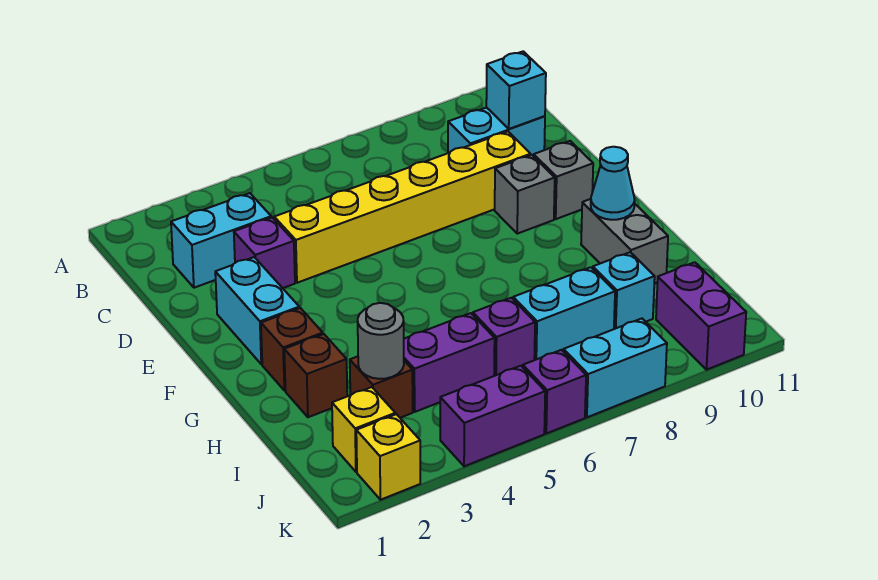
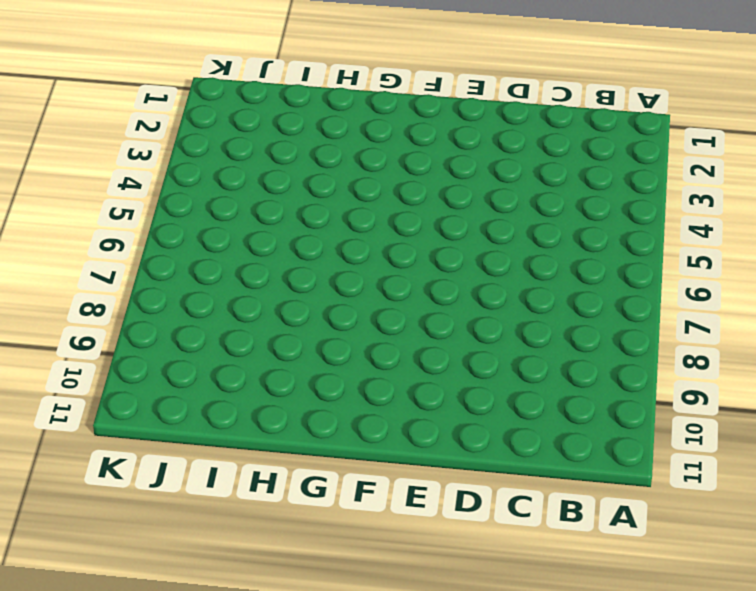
none -> cyan 1x2 brick [171,193,271,288]
none -> cyan 1x2 brick [448,108,545,156]
none -> purple 1x1 brick [234,217,295,288]

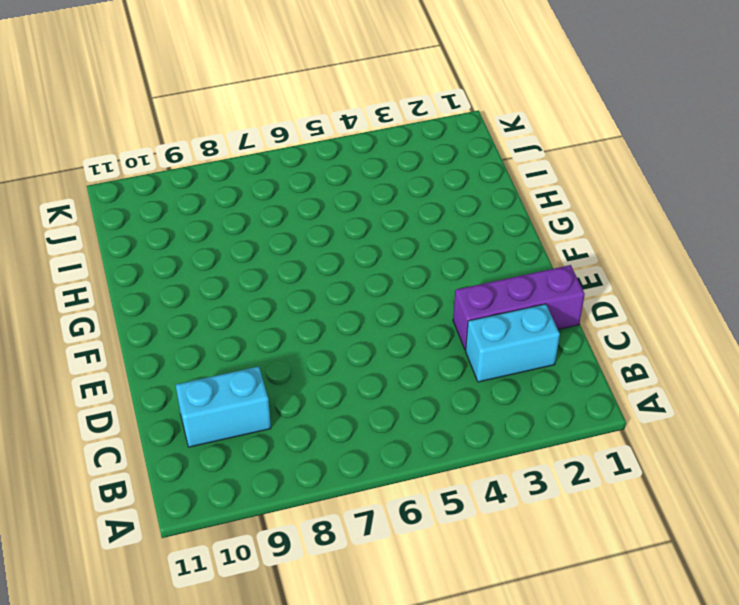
purple 1x3 brick [453,265,585,350] -> purple 1x1 brick [234,217,295,288]
none -> yellow 1x6 brick [274,132,531,283]
none -> cyan 1x2 brick [215,257,299,364]
none -> grey 1x1 brick [495,155,555,234]

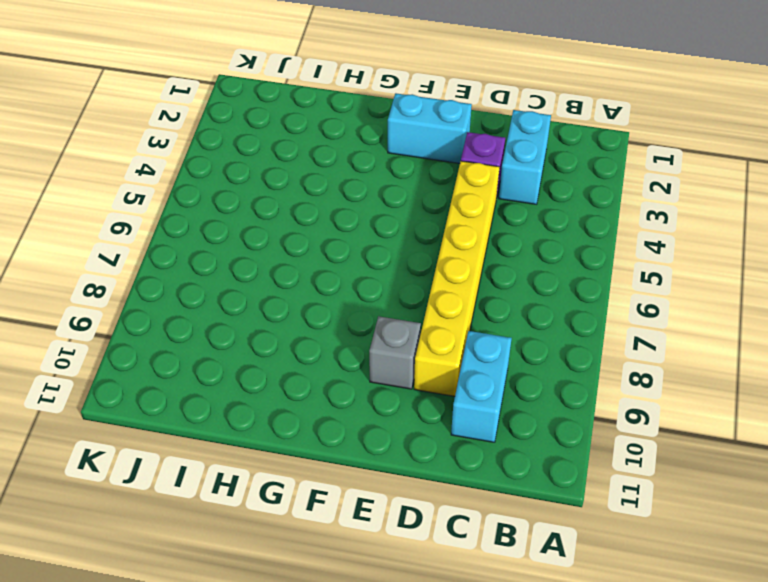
none -> grey 1x1 brick [534,141,593,219]
none -> brown 1x1 brick [261,308,323,391]
none -> grey 1x2 brick [581,199,668,283]

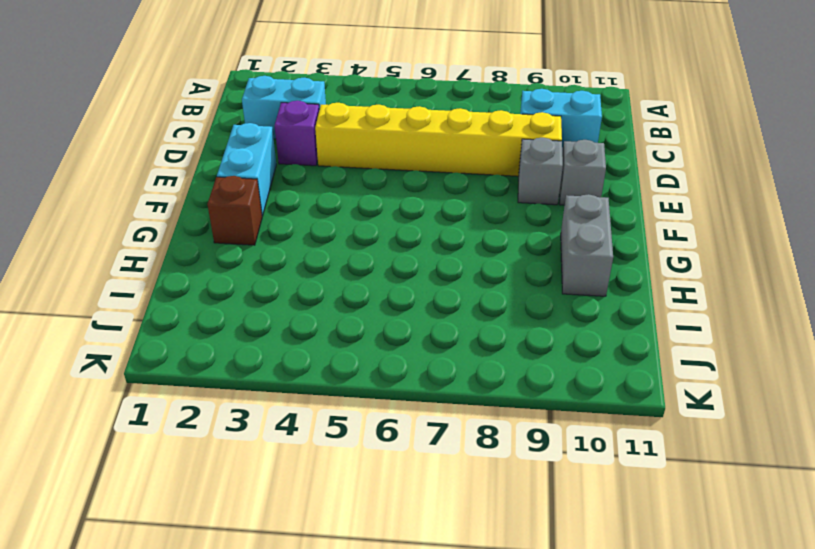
none -> brown 1x1 brick [284,334,347,417]
none -> brown 1x1 brick [350,356,413,418]
none -> purple 1x2 brick [404,313,495,412]

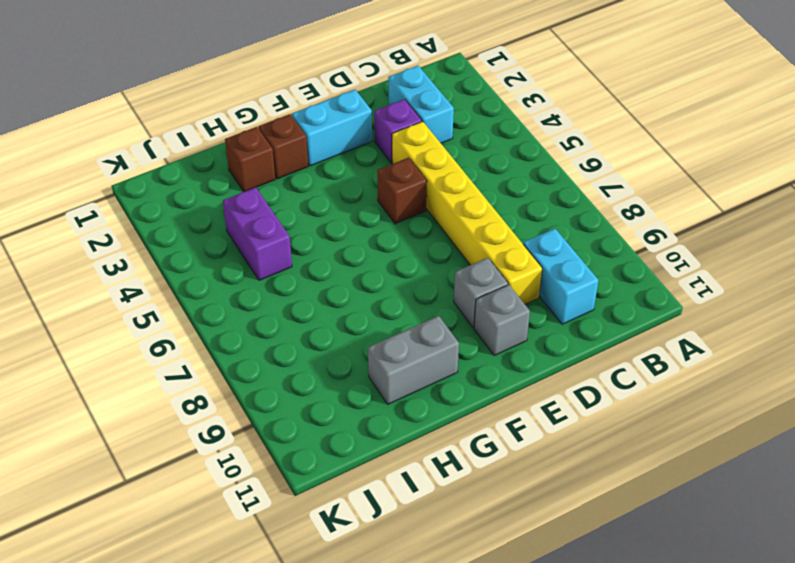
brown 1x1 brick [377,158,427,224] -> brown 1x1 brick moved to [350,356,413,418]
none -> purple 1x1 brick [473,298,535,376]
none -> cyan 1x2 brick [513,267,615,360]
none -> cyan 1x1 brick [593,252,655,329]

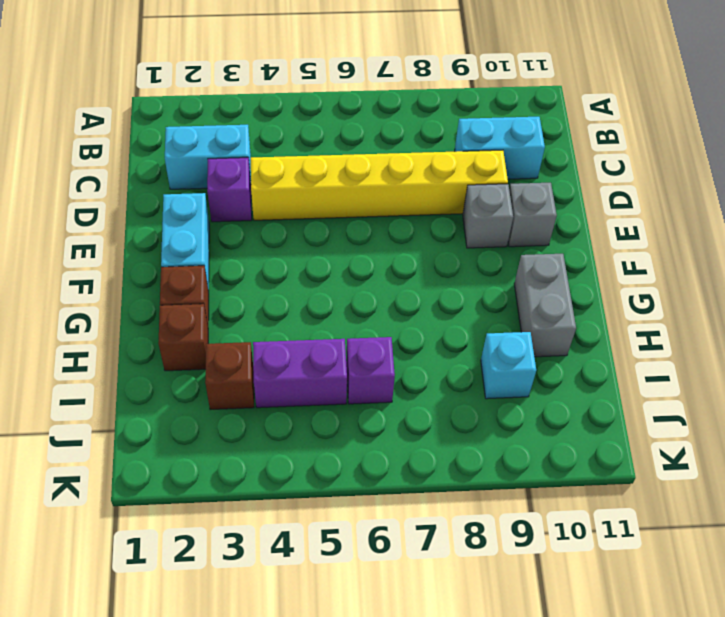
none -> cyan 1x2 brick [513,267,615,360]
none -> yellow 1x1 brick [332,387,395,472]
none -> purple 1x2 brick [656,262,746,370]

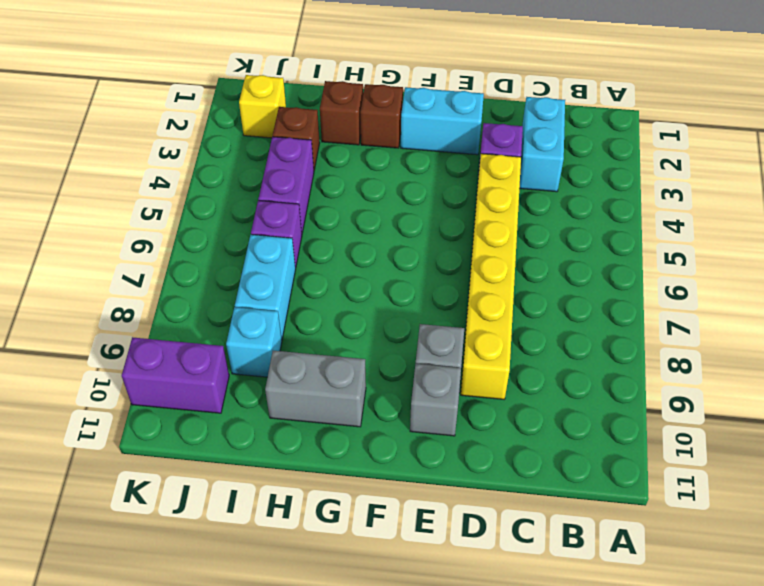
none -> cyan 1x2 brick [448,108,545,156]
none -> yellow 1x1 brick [356,414,420,500]
none -> purple 1x2 brick [440,366,545,466]

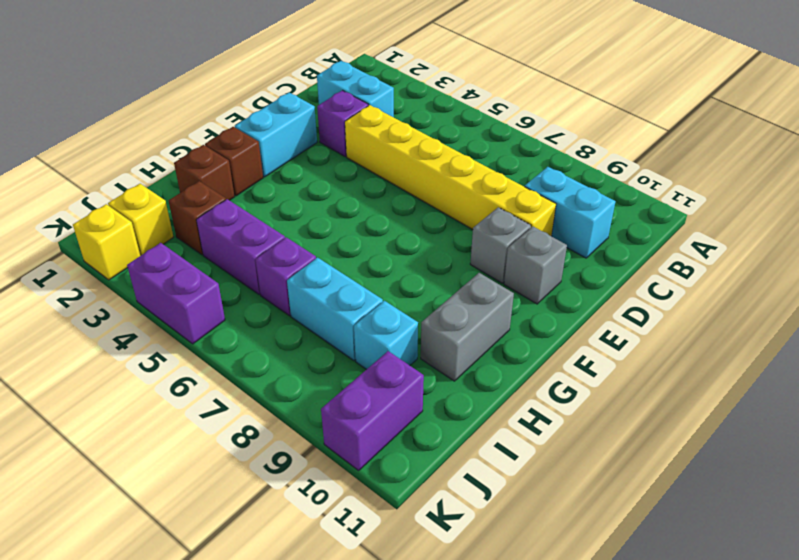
none -> purple 1x1 brick [523,350,586,434]
none -> cyan 1x2 brick [564,319,667,417]
none -> cyan 1x1 brick [486,51,546,129]

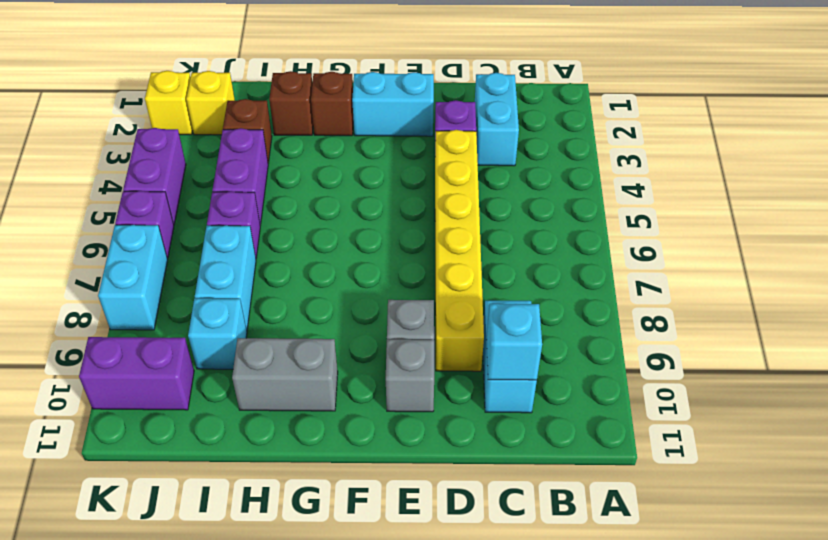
none -> cyan 1x1 cone [591,147,635,220]
none -> grey 1x1 round brick [358,303,404,379]

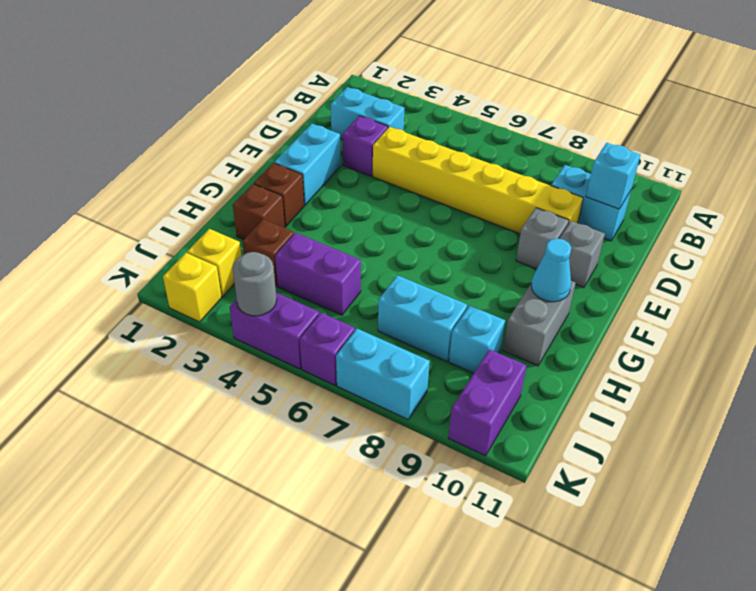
grey 1x1 round brick [233,252,277,316] -> grey 1x1 round brick moved to [358,303,404,379]
none -> purple 1x1 brick [473,298,535,376]

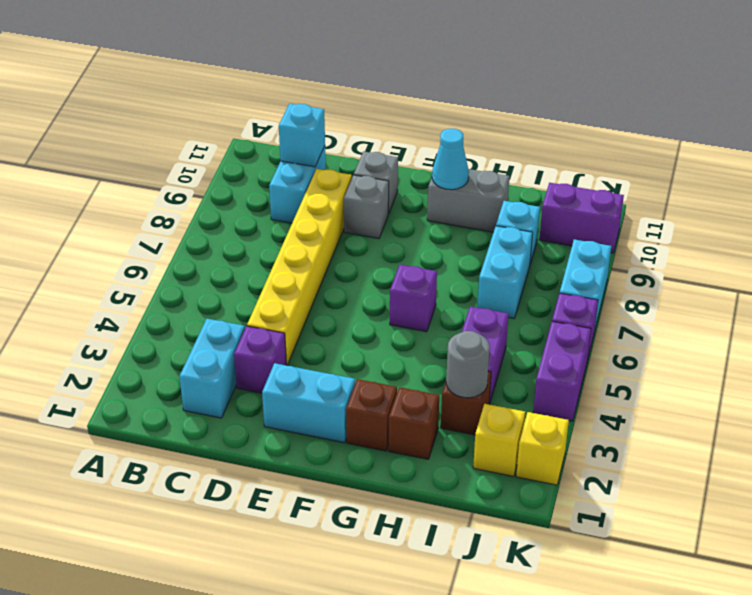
purple 1x1 brick [390,265,437,332] -> purple 1x1 brick moved to [473,298,535,376]

